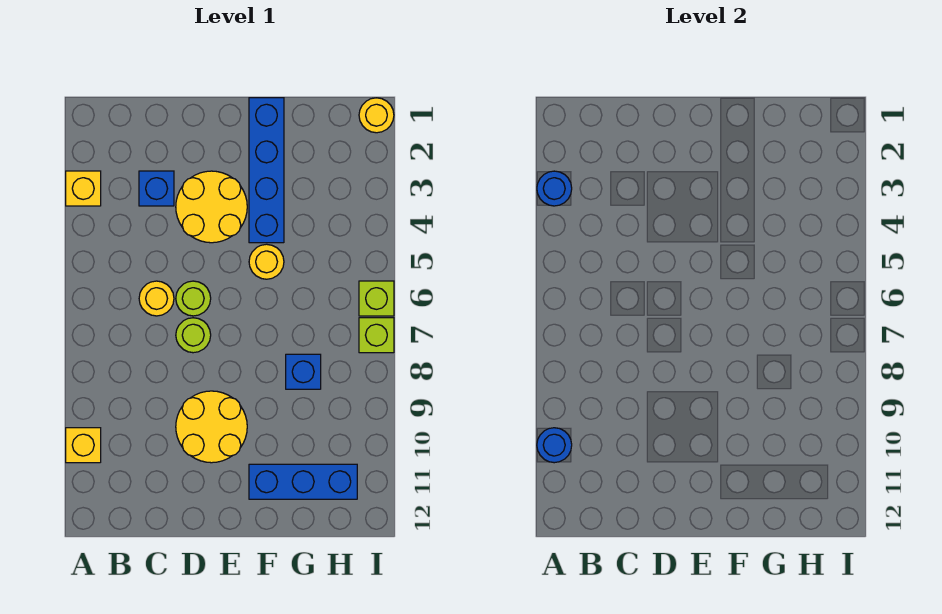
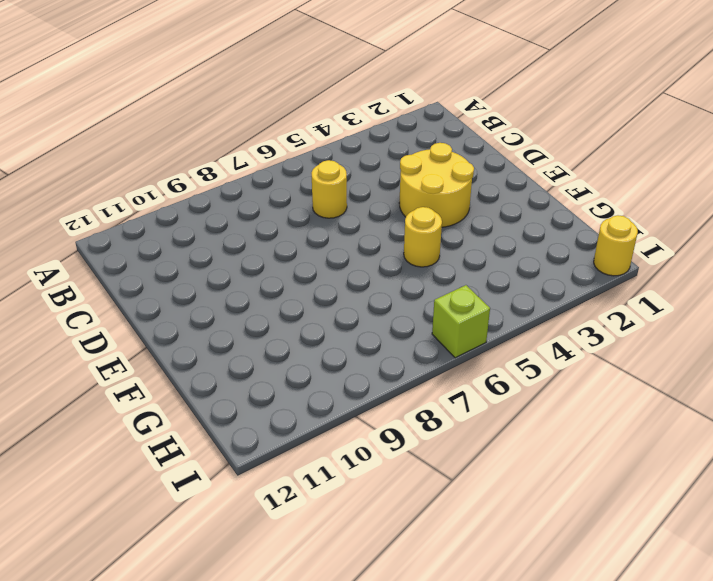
none -> yellow 1x1 brick [66,171,101,206]
none -> yellow 1x1 brick [66,428,101,463]
none -> blue 1x1 brick [139,171,174,206]

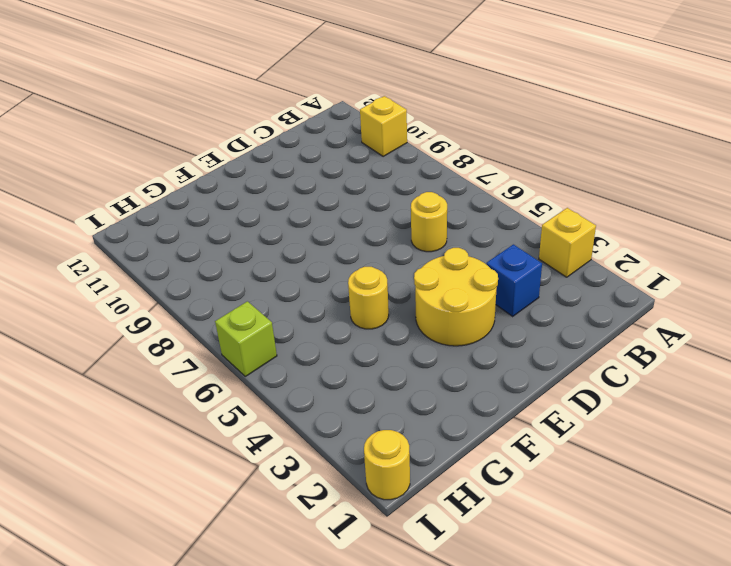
none -> lime 1x1 round brick [176,281,211,316]
none -> lime 1x1 round brick [176,318,211,353]
none -> yellow 2x2 round brick [176,391,247,463]

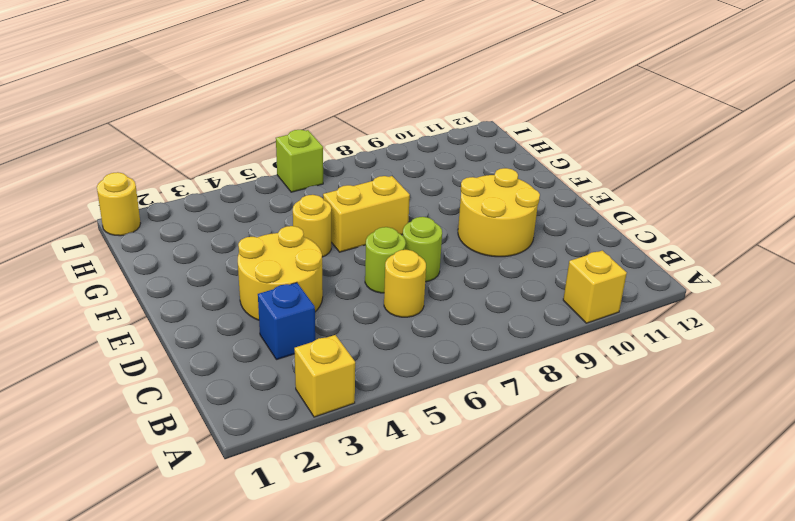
yellow 1x2 brick [323,176,410,252] -> none
none -> blue 1x4 brick [249,98,284,243]
none -> blue 1x3 brick [249,464,357,499]
none -> blue 1x1 brick [286,354,321,389]

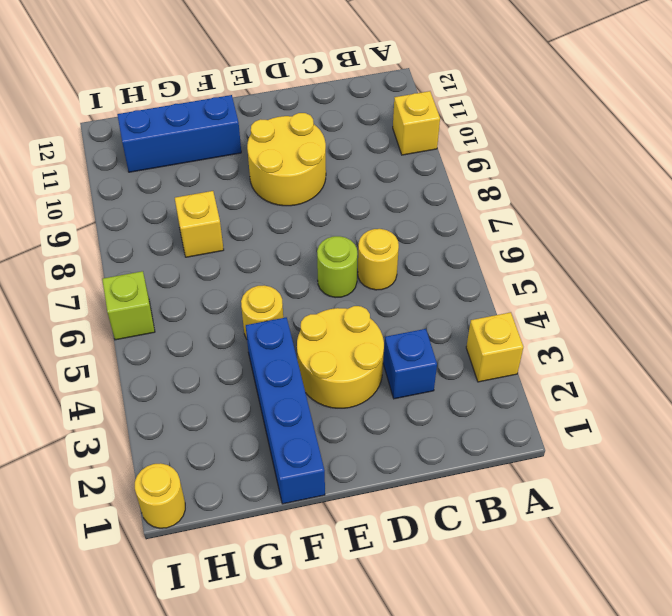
yellow 1x1 brick [175,191,224,257] -> blue 1x1 brick [286,354,321,389]
none -> lime 1x1 round brick [176,318,211,353]
none -> lime 1x1 brick [359,318,394,353]
none -> blue 1x1 round brick [537,171,572,206]

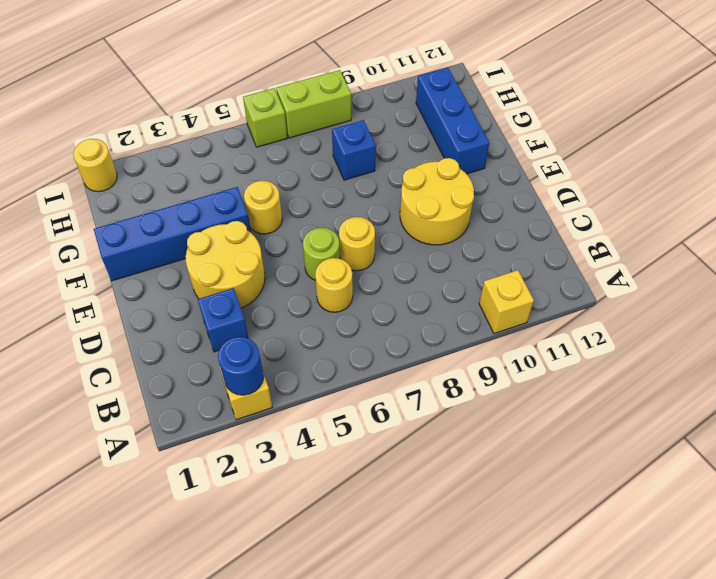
yellow 1x1 round brick [339,217,375,271] -> lime 1x1 round brick [176,318,211,353]
lime 1x2 brick [276,70,351,138] -> lime 1x1 brick [359,318,394,353]
none -> blue 1x1 round brick [537,428,572,463]

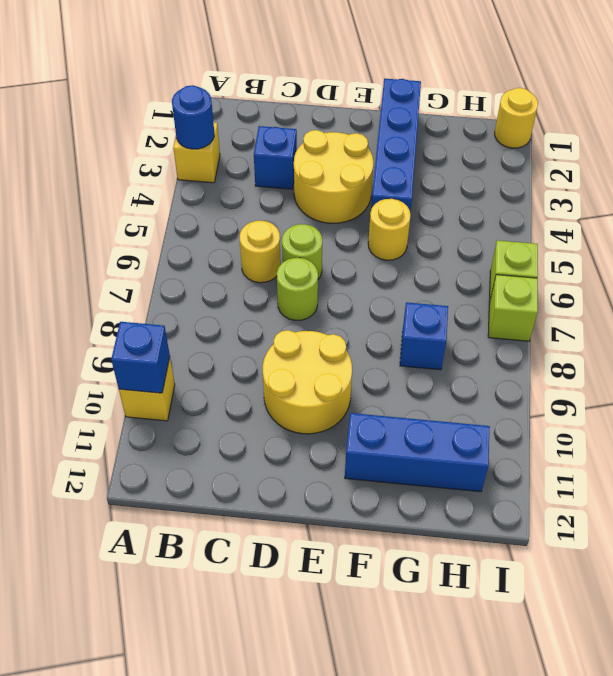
blue 1x1 brick [111,322,170,393] -> blue 1x1 round brick [537,428,572,463]

